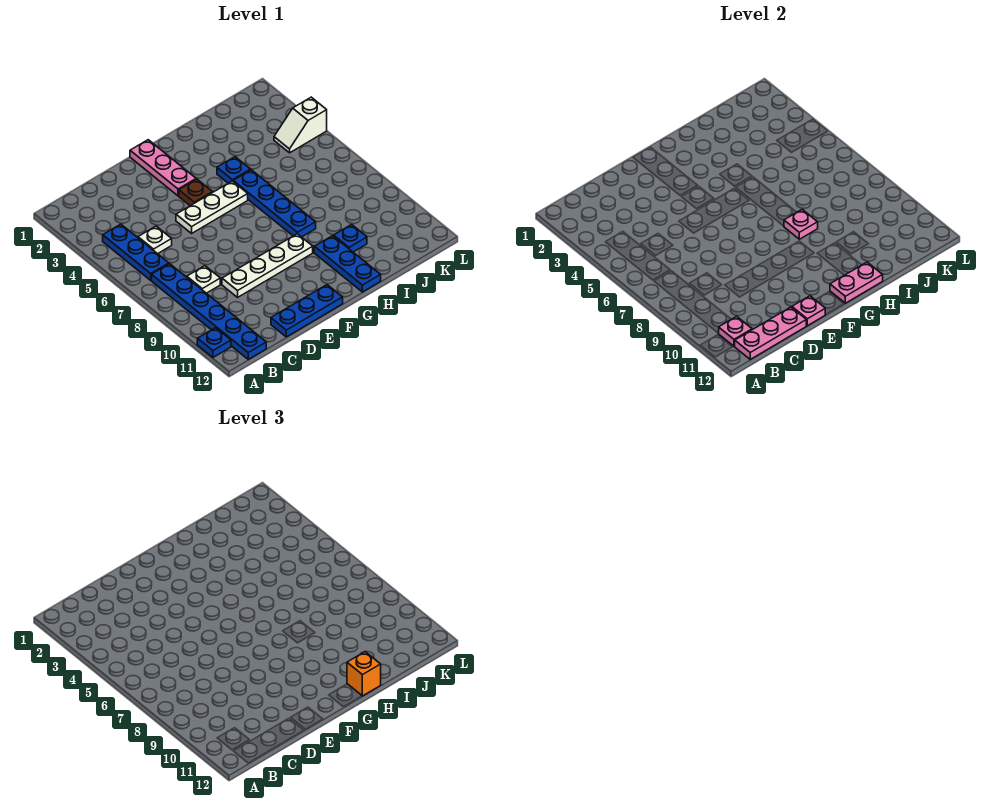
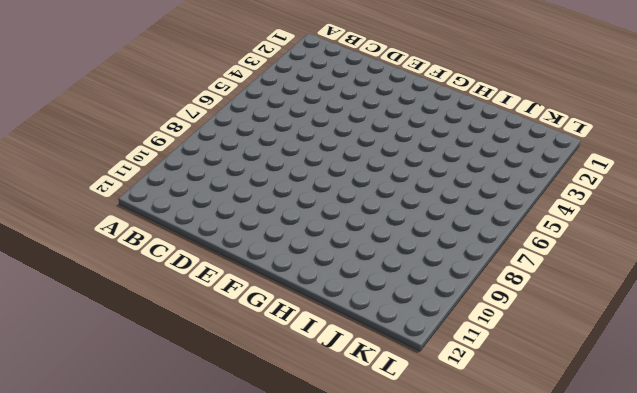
none -> blue 1x1 plate [197,328,231,357]
none -> blue 1x3 plate [103,224,169,280]
none -> blue 1x6 plate [152,264,266,359]

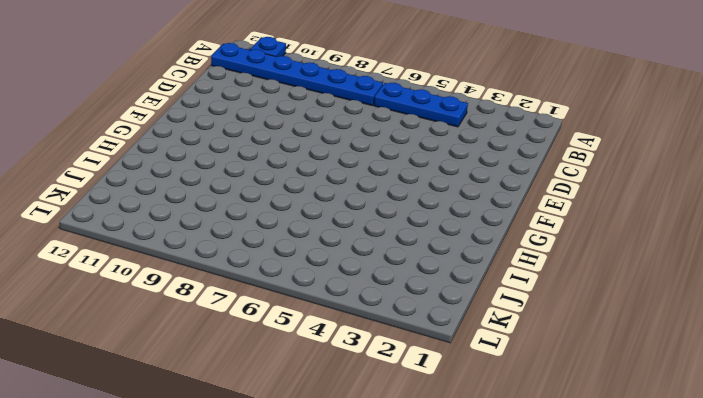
none -> white 1x1 plate [138,226,172,254]
none -> white 1x1 plate [187,266,220,293]
none -> white 1x4 plate [222,234,313,297]

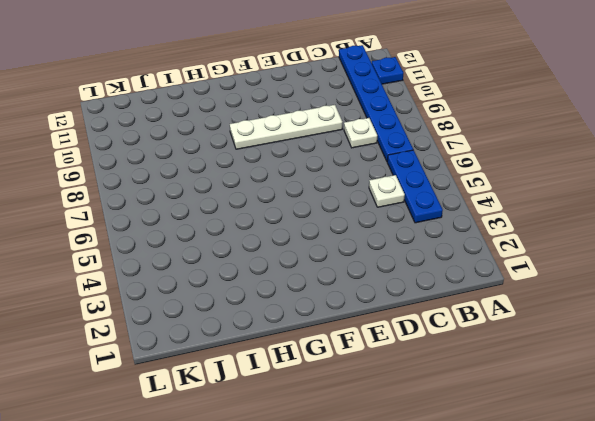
none -> blue 1x3 plate [271,285,343,337]
none -> white 1x3 plate [176,181,248,233]
none -> pink 1x3 plate [130,140,196,196]

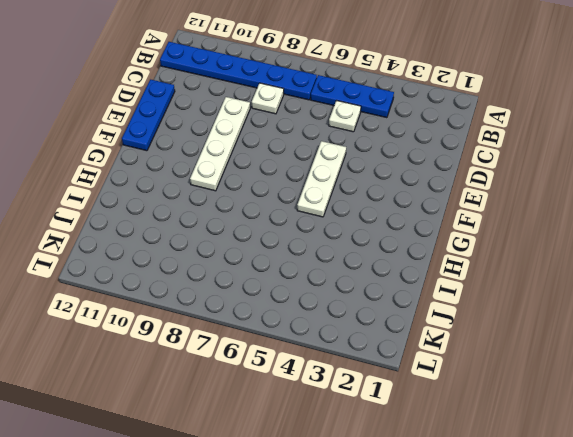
none -> blue 1x1 plate [197,328,231,357]
none -> pink 1x3 plate [130,140,196,196]
none -> brown 1x1 plate [179,179,212,206]

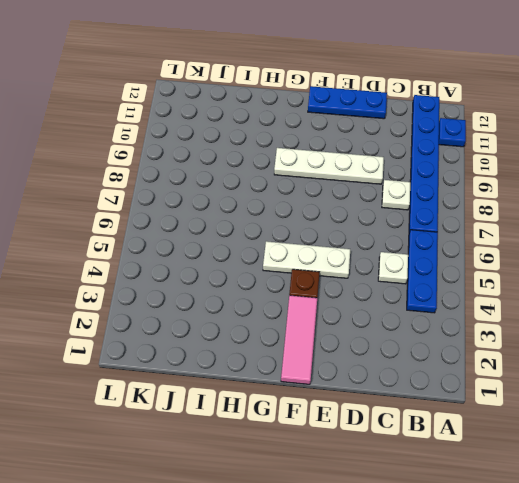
pink 1x3 tile [281,295,317,384] -> pink 1x3 plate [130,140,196,196]
none -> blue 1x1 plate [217,157,251,183]
none -> blue 1x4 plate [233,170,316,237]
none -> blue 1x3 plate [314,236,381,292]

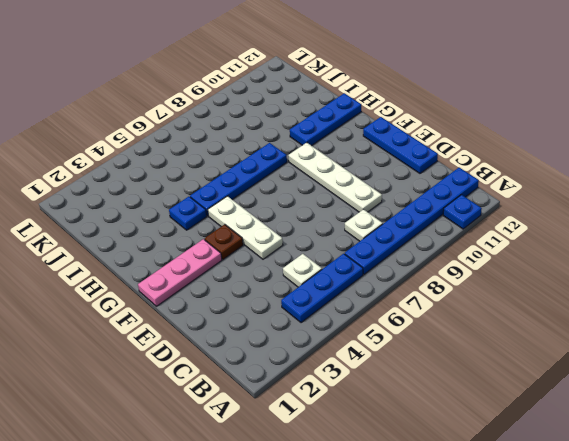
none -> blue 1x1 plate [334,224,367,252]
none -> white 1x2 slope [274,97,327,153]
none -> pink 1x1 plate [718,316,752,346]

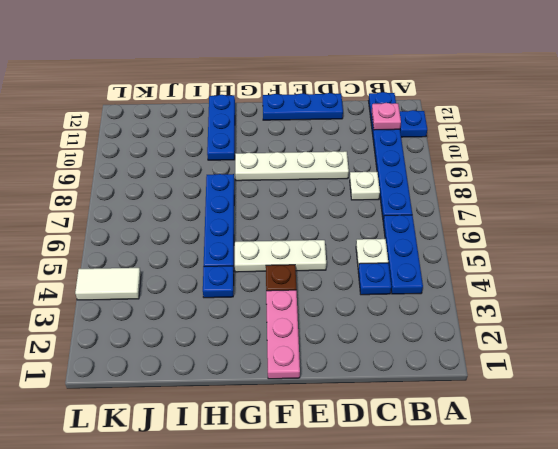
blue 1x1 plate [358,263,391,295] -> blue 1x1 plate moved to [334,224,367,252]
white 1x2 tile [75,268,141,300] -> white 1x2 slope [274,97,327,153]
none -> pink 1x3 plate [734,307,806,359]
none -> pink 1x1 plate [792,296,825,326]
none -> pink 1x2 plate [830,262,883,303]

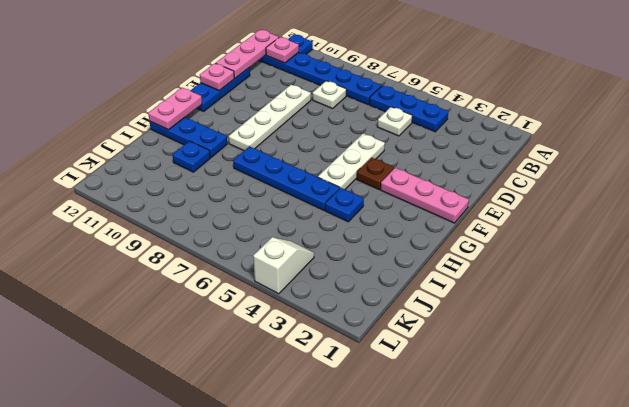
none -> pink 1x1 plate [784,210,818,239]
none -> orange 1x1 brick [347,652,381,696]

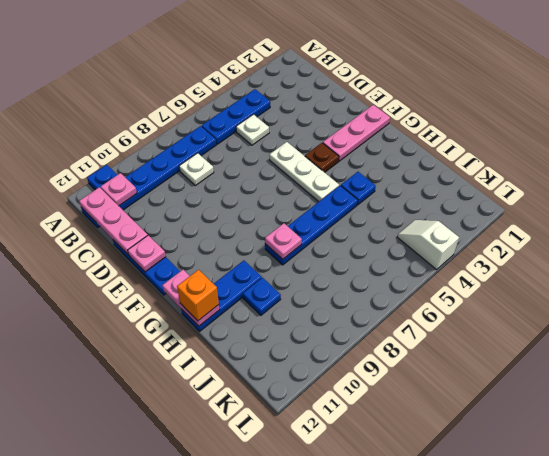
none -> white 1x4 plate [222,234,313,297]

